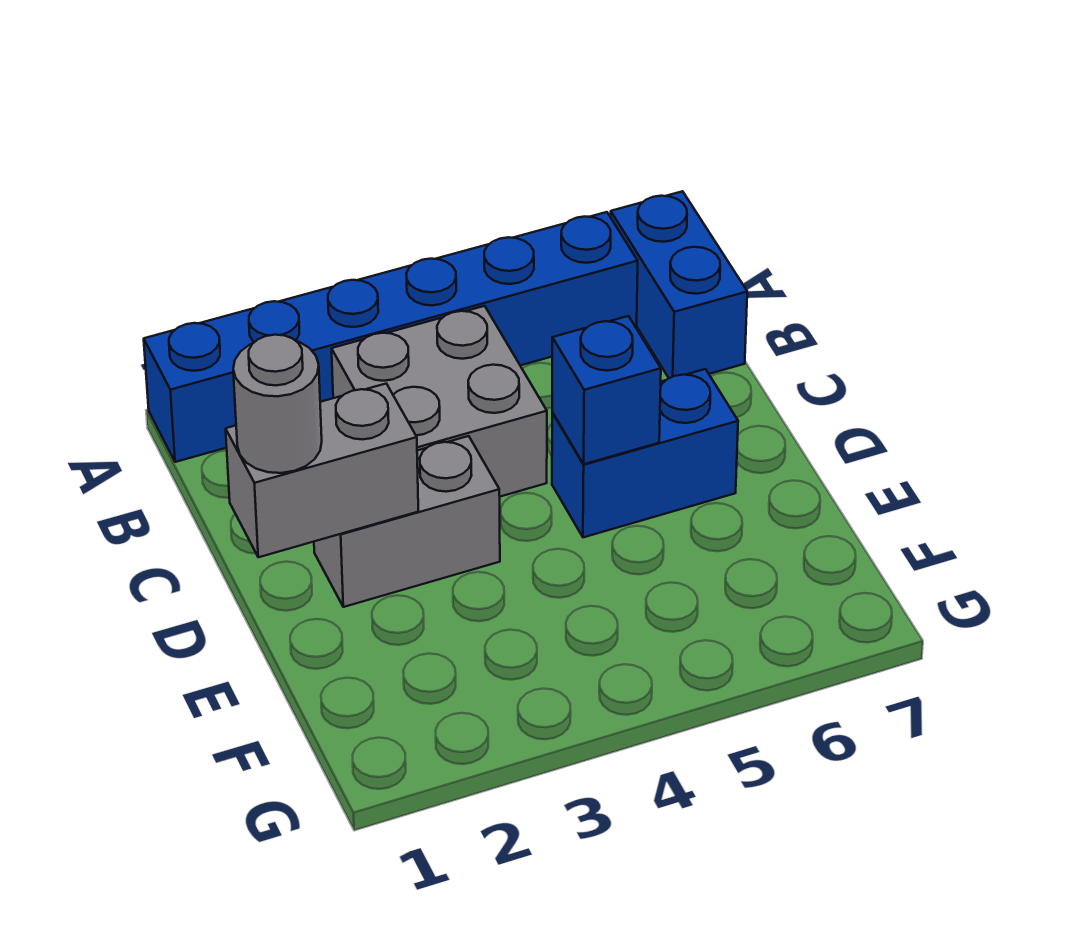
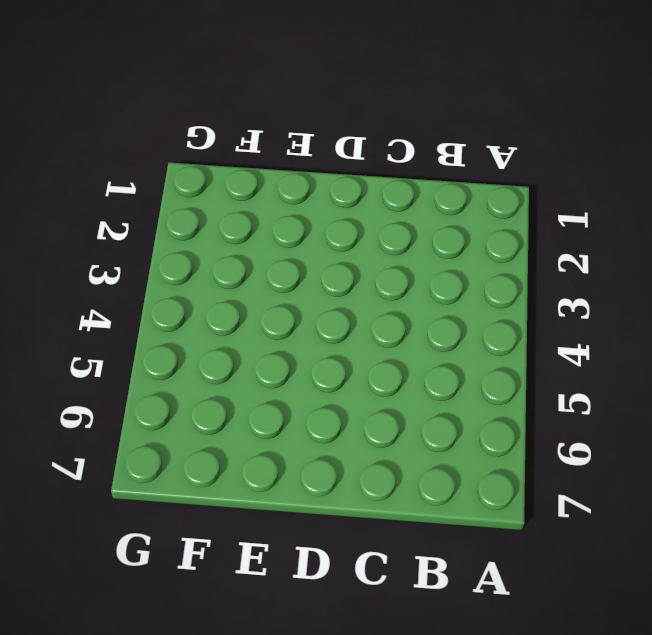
none -> blue 1x6 brick [144,212,638,462]
none -> blue 1x2 brick [611,191,747,378]

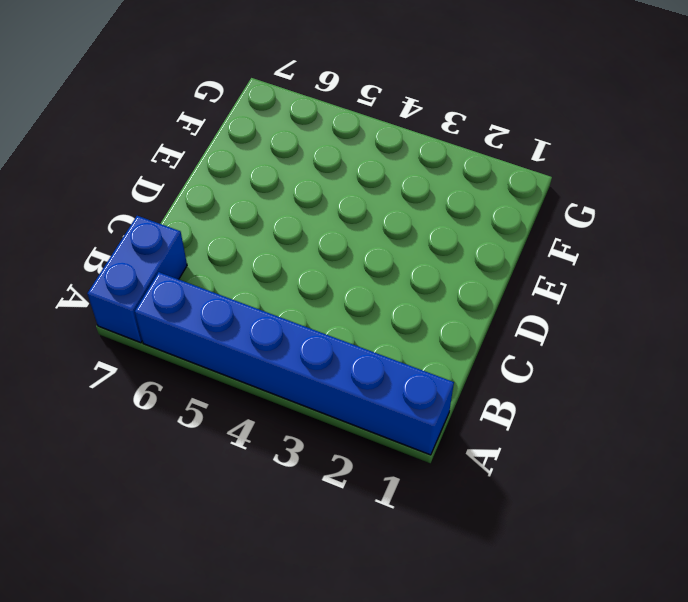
none -> grey 2x2 brick [332,306,547,497]
none -> grey 1x2 brick [314,436,500,607]

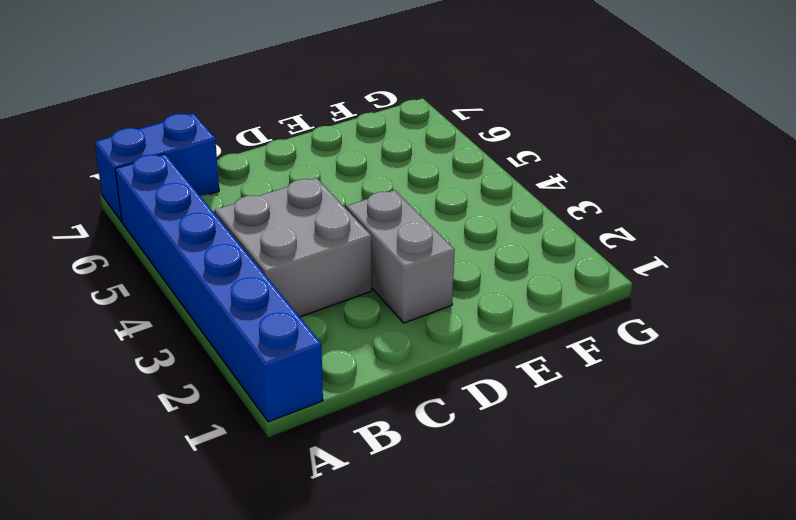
none -> blue 1x2 brick [552,369,738,537]
none -> grey 1x2 brick [226,384,418,557]

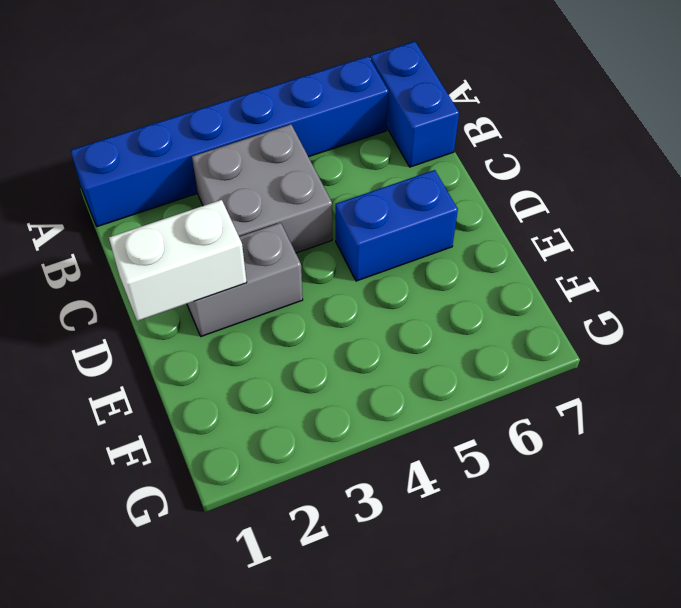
white 1x2 brick [109,200,247,321] -> grey 1x2 brick [226,384,418,557]
none -> blue 1x1 brick [552,316,661,464]
none -> grey 1x1 round brick [233,335,322,473]

